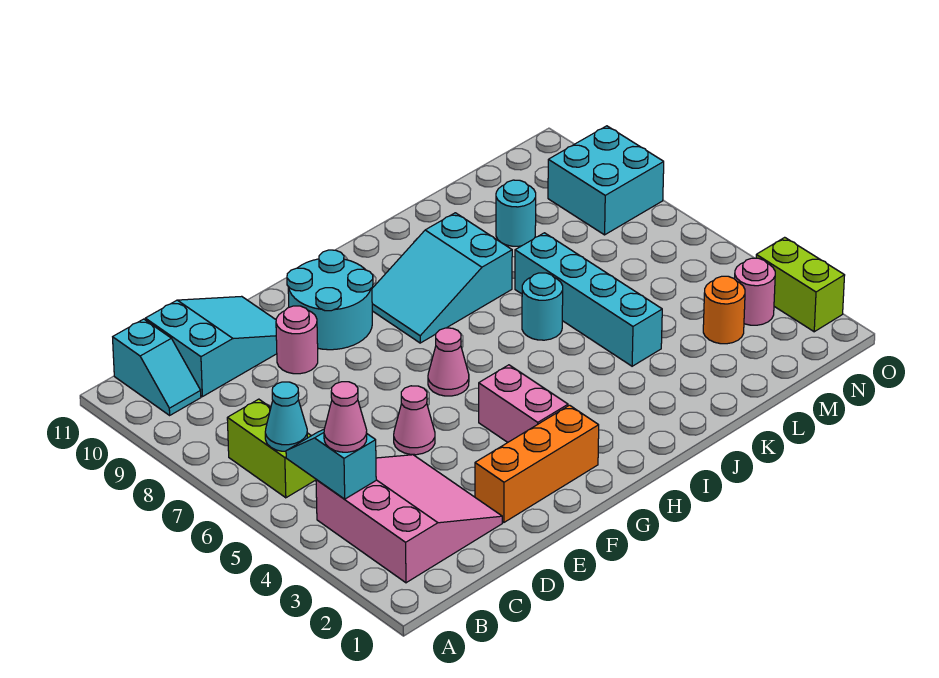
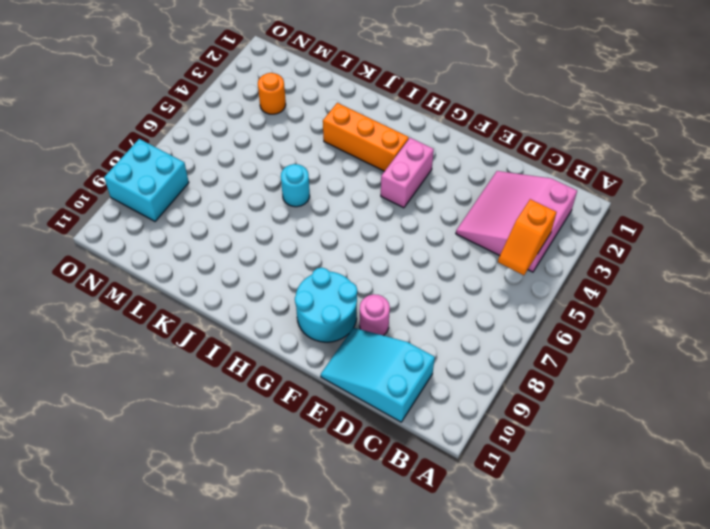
orange 1x2 slope [498,199,556,275] -> cyan 1x2 slope [286,430,376,499]
orange 1x3 brick [323,103,409,171] -> orange 1x3 brick moved to [475,405,599,522]
none -> lime 1x2 brick [227,399,316,498]
none -> cyan 1x2 slope [113,319,201,415]
none -> pink 1x1 cone [394,386,435,455]

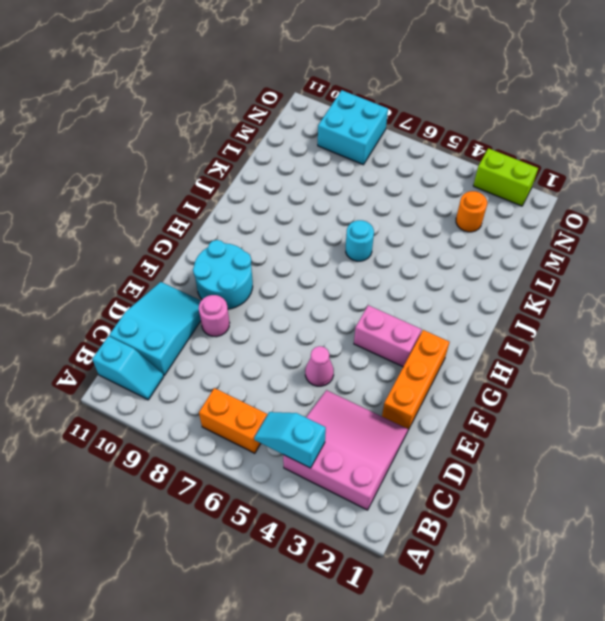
orange 1x2 brick [199,388,268,453] -> lime 1x2 brick [227,399,316,498]
none -> pink 1x1 cone [428,328,469,396]
none -> cyan 2x3 slope [372,213,512,343]
none -> cyan 1x4 brick [515,233,662,366]

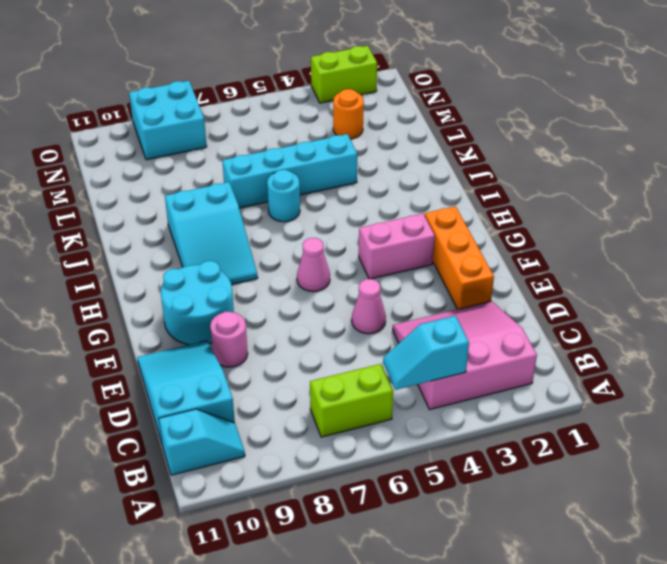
none -> cyan 1x1 round brick [496,180,536,246]
none -> pink 1x1 round brick [735,258,775,325]
none -> cyan 1x1 cone [265,382,307,451]

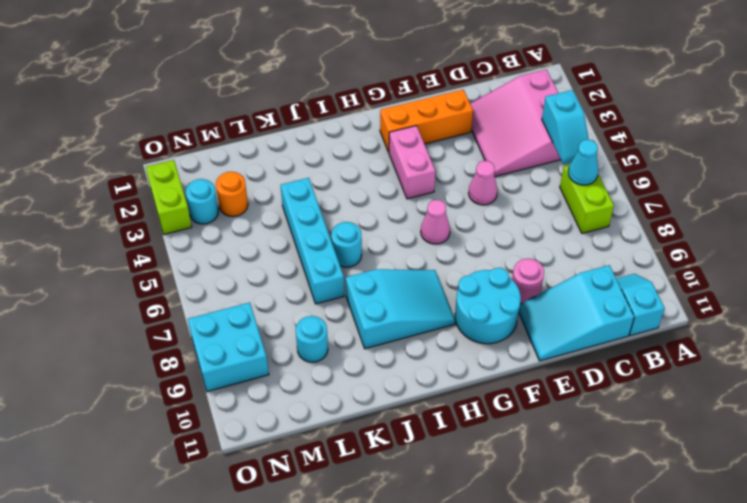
cyan 1x1 round brick [186,179,218,224] -> pink 1x1 round brick [735,258,775,325]
none -> pink 1x1 cone [324,382,367,452]

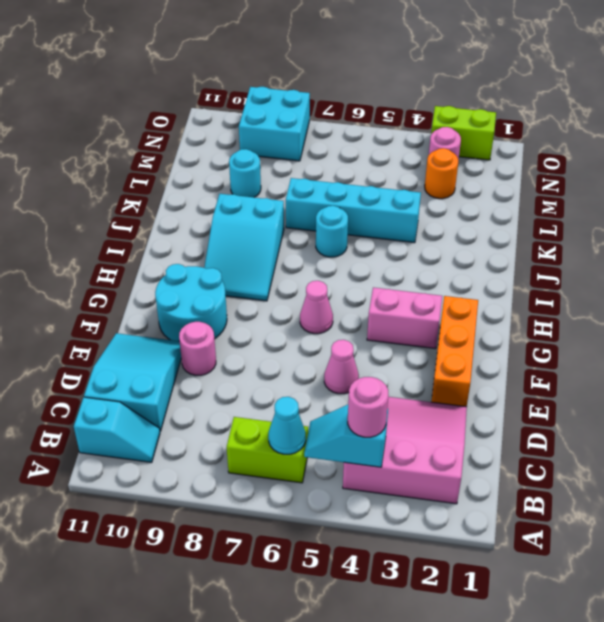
pink 1x1 round brick [348,377,388,437] -> pink 1x1 cone [324,382,367,452]

